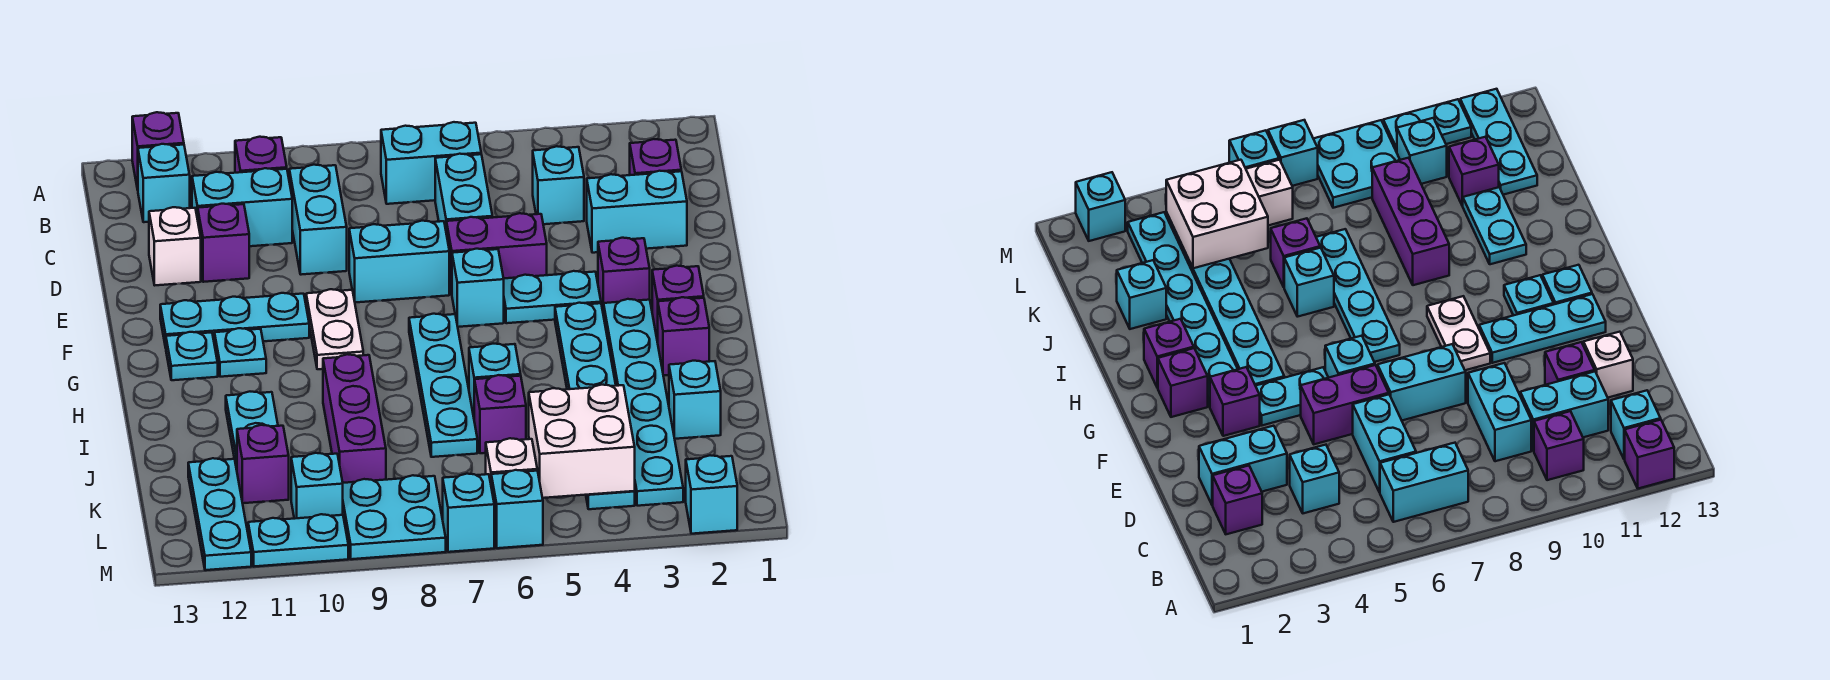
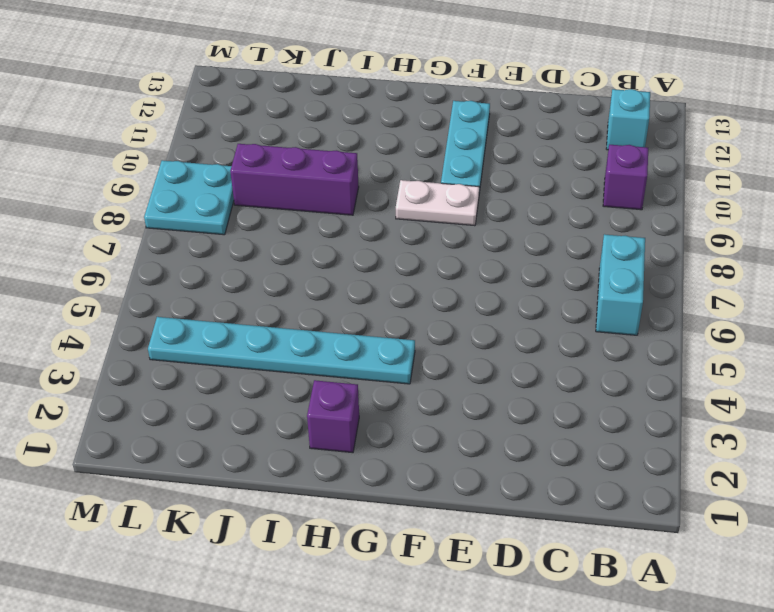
none -> purple 1x1 brick [132,112,184,190]
none -> purple 1x1 brick [630,139,681,175]
none -> cyan 1x1 brick [533,146,584,224]
none -> cyan 1x2 brick [435,154,492,229]

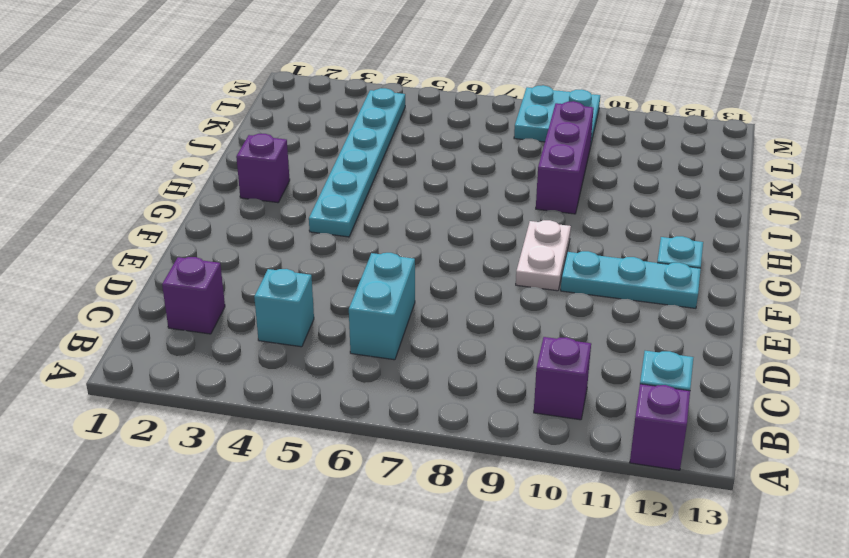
none -> cyan 1x2 brick [381,122,481,204]
none -> cyan 1x2 brick [289,165,347,275]
none -> cyan 1x2 brick [192,168,292,246]
none -> cyan 1x2 brick [587,171,687,253]

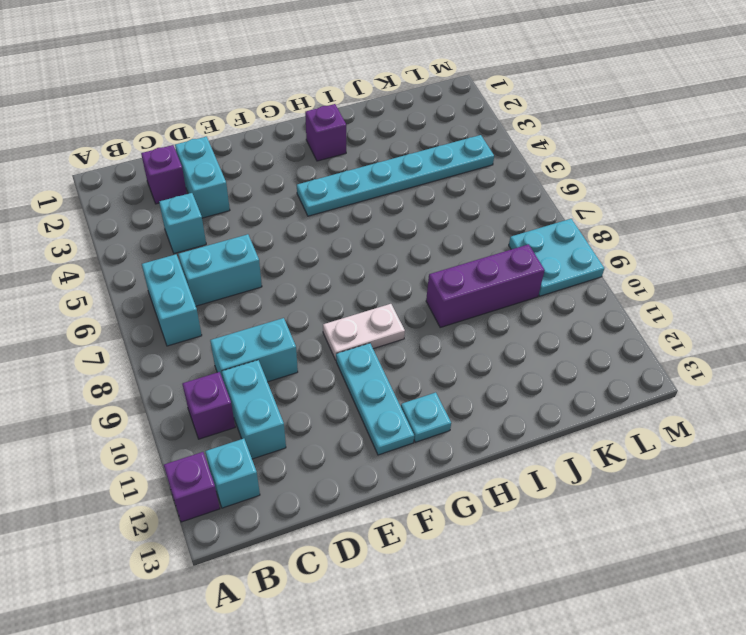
none -> purple 1x1 brick [198,204,249,282]
none -> white 1x1 brick [149,207,201,285]
none -> purple 1x2 brick [446,213,547,293]
none -> cyan 1x2 brick [349,221,449,303]

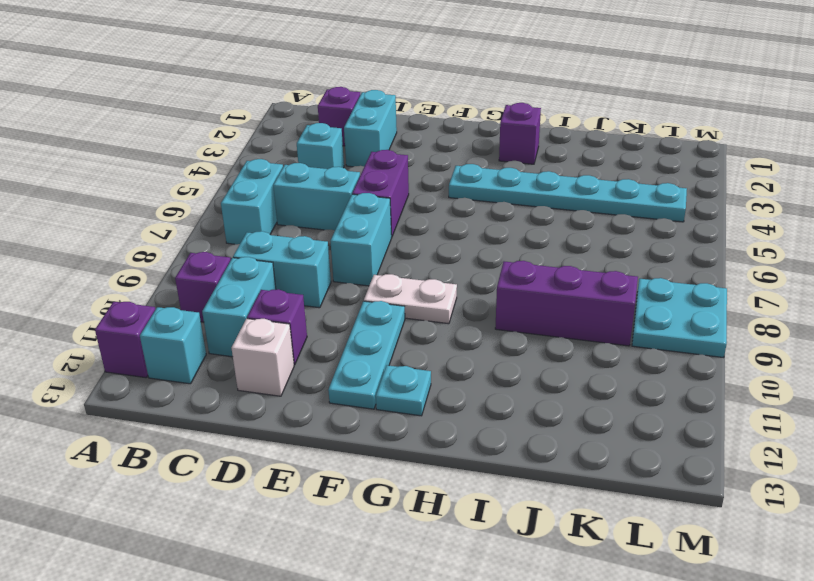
none -> purple 1x1 brick [598,238,650,316]
none -> cyan 1x2 plate [504,271,601,323]
none -> cyan 1x1 brick [452,249,504,327]
none -> purple 1x1 brick [652,266,704,342]

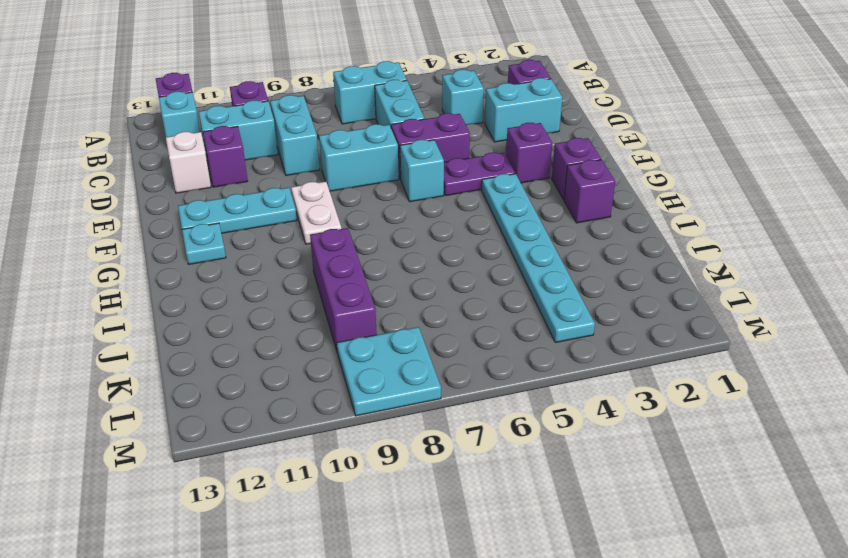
purple 1x2 plate [444,153,515,196] -> cyan 1x2 plate [504,271,601,323]
none -> cyan 1x6 plate [604,299,683,506]
none -> cyan 1x4 plate [409,314,477,457]
none -> cyan 1x1 plate [215,328,266,377]
none -> cyan 1x1 brick [469,344,521,417]

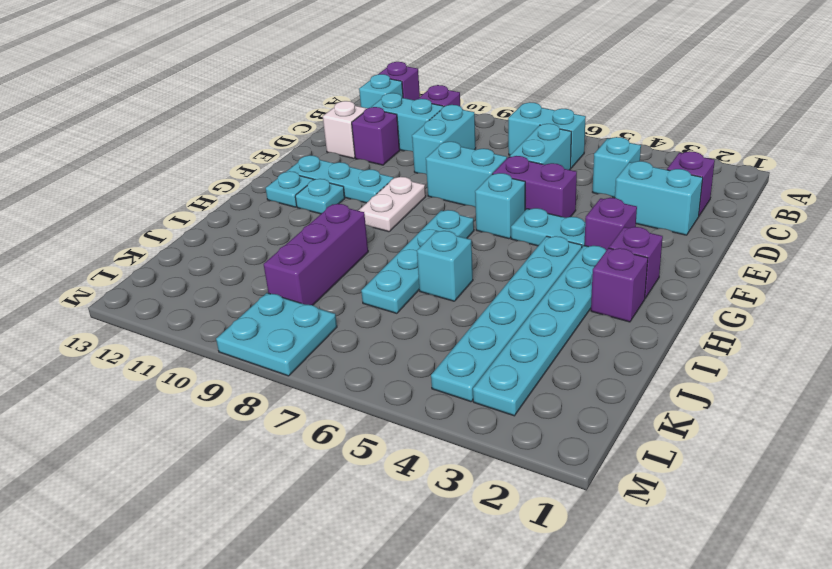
none -> cyan 1x2 plate [226,392,278,469]
none -> cyan 1x1 brick [669,361,721,439]
none -> purple 1x1 brick [474,375,526,453]
none -> purple 1x1 brick [237,425,289,503]

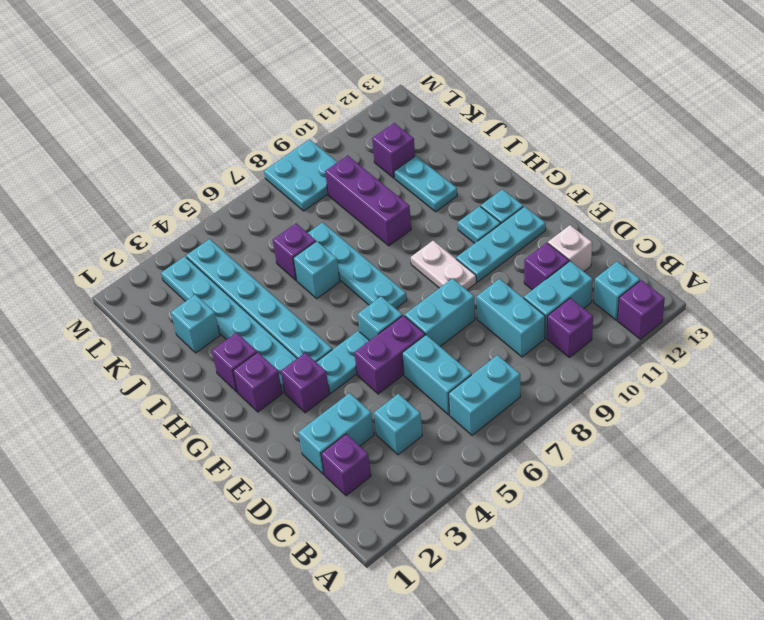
none -> cyan 1x3 plate [188,458,251,570]
none -> white 1x1 brick [486,438,537,483]
none -> cyan 1x1 brick [291,453,343,519]
none -> cyan 1x1 brick [686,455,737,534]

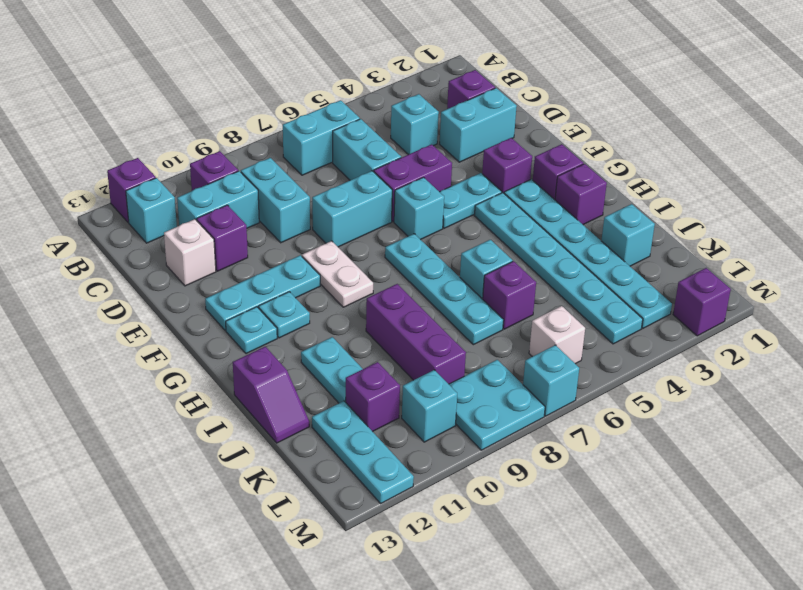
purple 1x2 slope [233,347,309,443] -> none
purple 1x1 brick [673,268,731,336] -> cyan 1x1 brick [686,455,737,534]
none -> cyan 1x1 brick [491,470,543,548]
none -> cyan 1x2 plate [248,514,348,566]
none -> white 2x2 brick [529,385,635,498]

